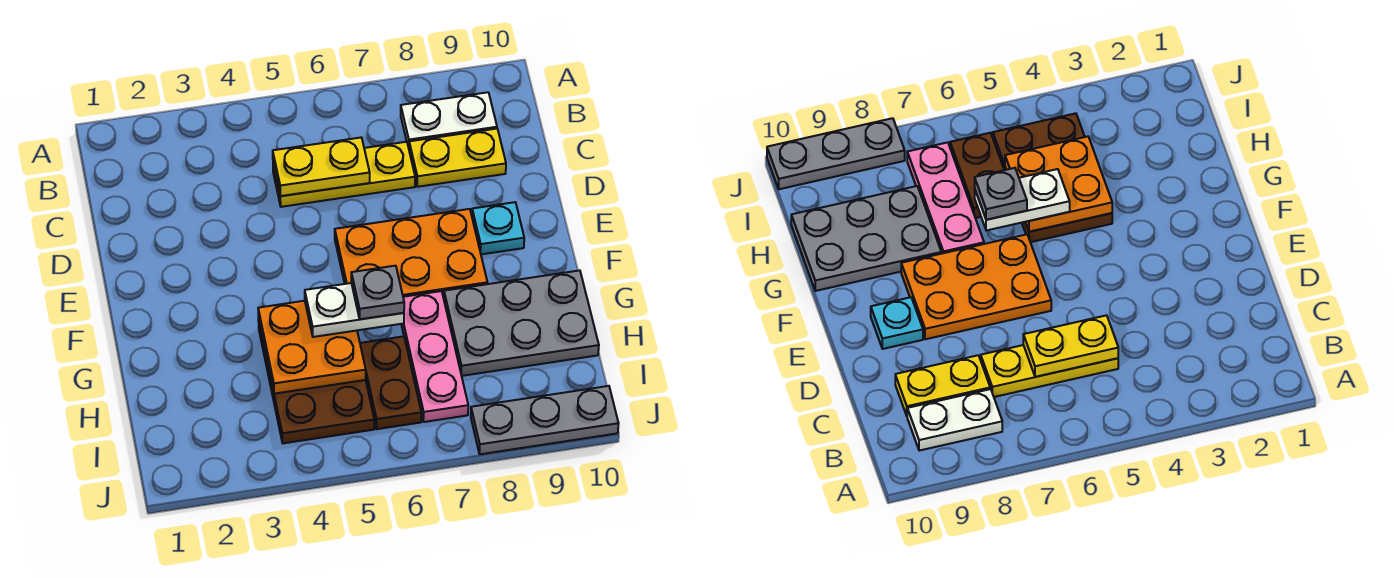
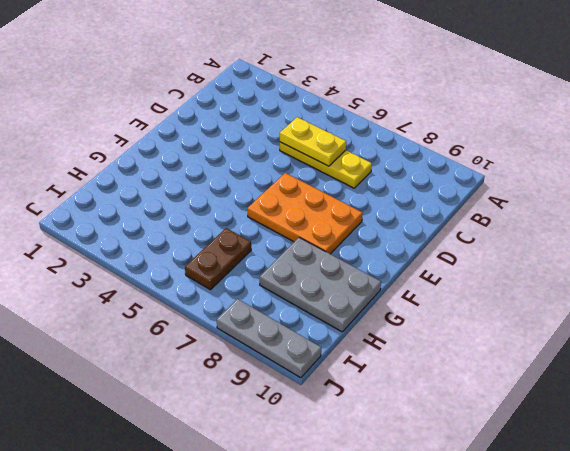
none -> white 1x2 plate [401,92,497,148]
none -> yellow 1x2 plate [409,129,506,187]
none -> cyan 1x1 plate [472,202,524,254]

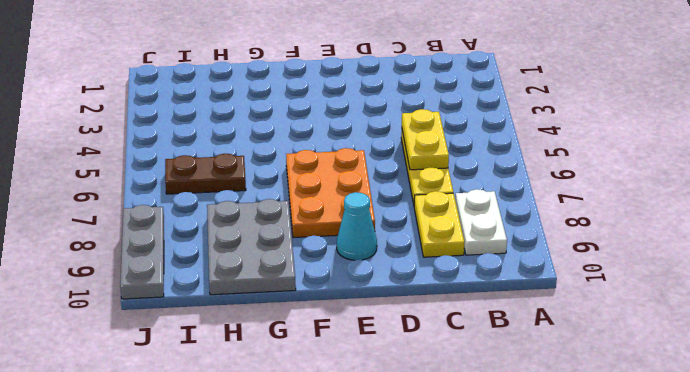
cyan 1x1 cone [337,192,377,260] -> cyan 1x1 plate [472,202,524,254]
none -> brown 2x3 plate [258,319,374,443]
none -> pink 1x3 plate [401,291,468,422]
none -> orange 2x2 plate [258,301,366,394]

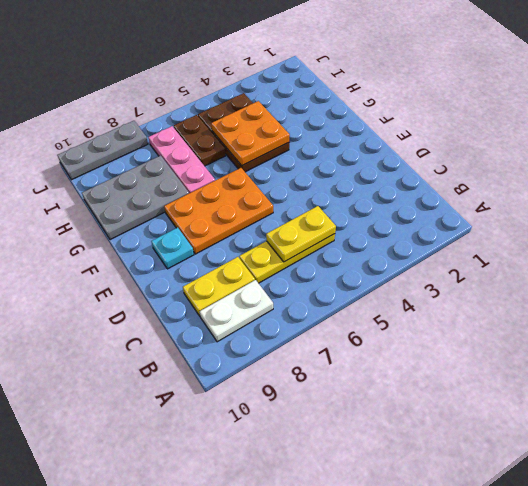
none -> white 1x2 plate [305,283,404,337]
none -> grey 1x1 plate [351,266,404,319]

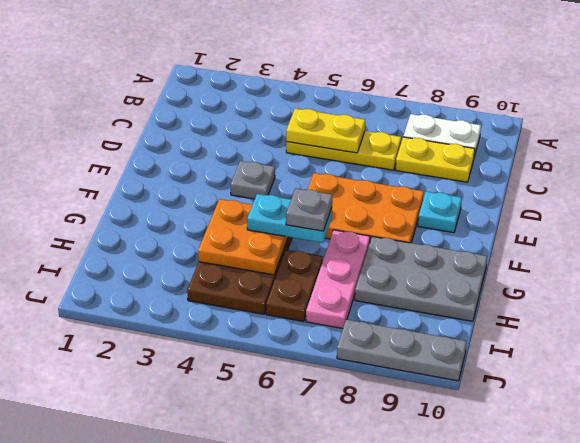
grey 1x1 plate [231,161,275,199] -> none
cyan 1x2 plate [247,194,332,243] -> white 1x2 plate [305,283,404,337]

